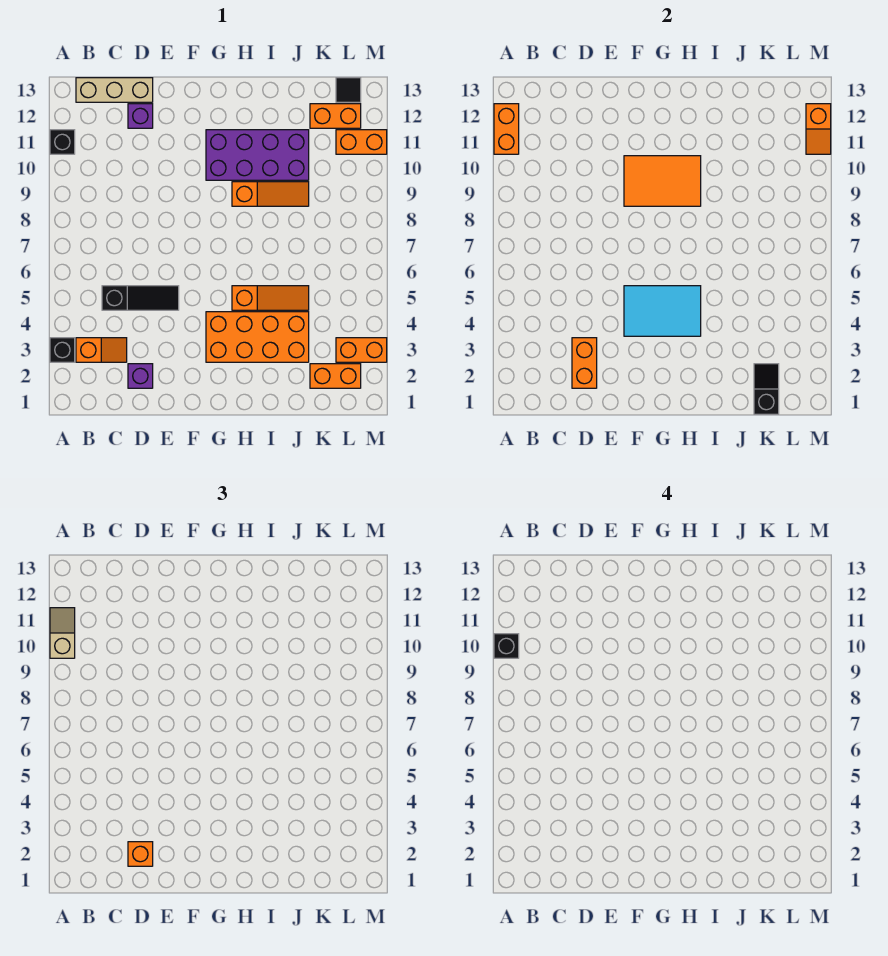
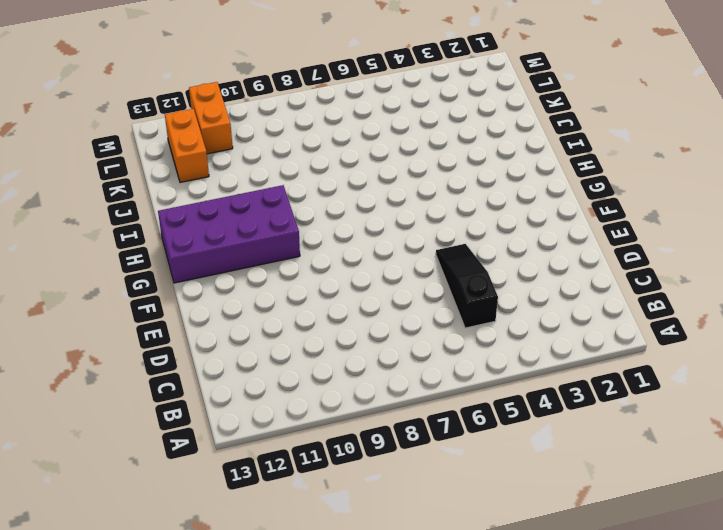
purple 2x4 brick [158,185,300,283] -> purple 2x4 brick turned to [206,130,309,180]
none -> black 1x1 brick [50,338,75,362]
none -> black 1x1 brick [50,130,75,154]
none -> orange 1x2 slope [76,338,127,362]

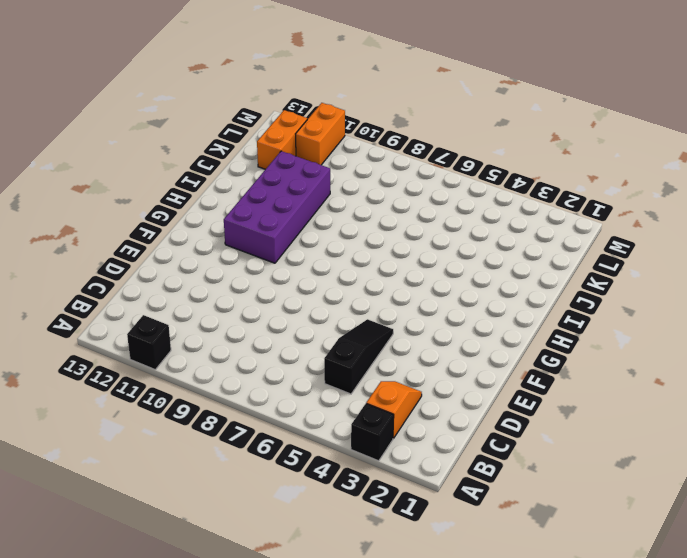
none -> tan 1x3 brick [76,78,153,102]
none -> purple 1x1 brick [128,364,153,388]
none -> purple 1x1 brick [128,104,153,128]

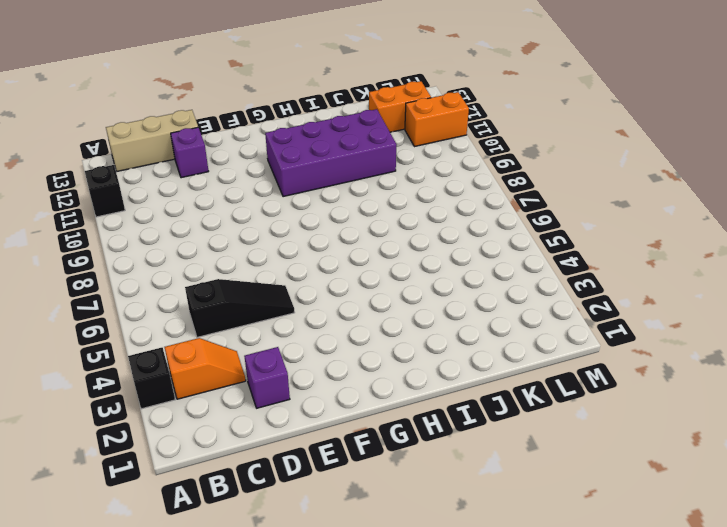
none -> orange 2x4 brick [206,312,309,362]
none -> orange 1x3 slope [232,286,309,310]
none -> orange 1x3 slope [232,182,309,206]

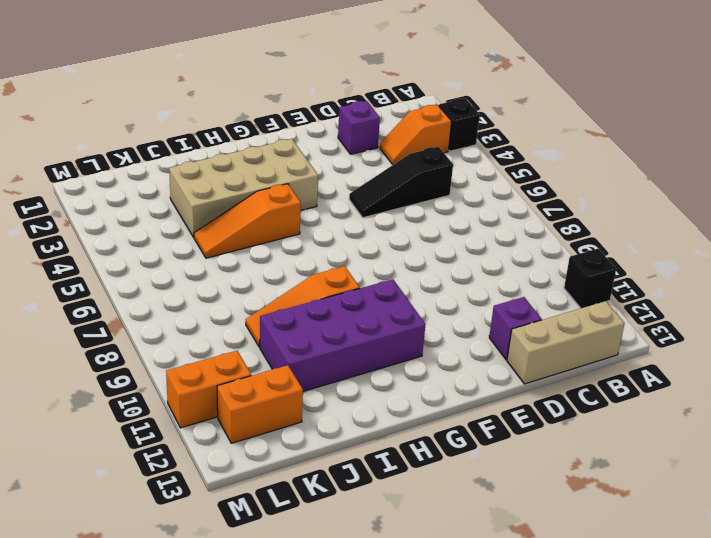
tan 2x4 brick [169,139,318,237] -> orange 2x4 brick [206,312,309,362]
none -> orange 1x2 brick [310,364,361,388]
none -> orange 1x2 brick [336,338,387,362]
none -> black 1x1 tile [336,78,361,102]

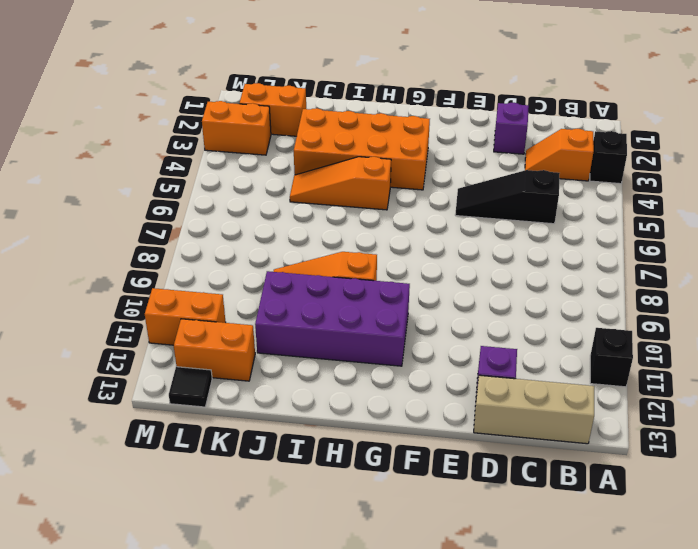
none -> orange 1x2 brick [494,104,519,154]
none -> orange 1x2 brick [572,338,597,388]
none -> cyan 2x3 tile [624,286,701,336]

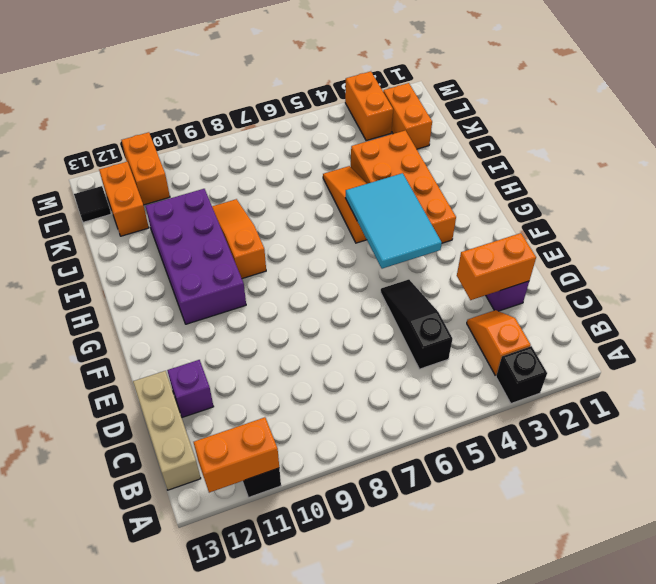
none -> orange 2x3 tile [624,156,701,206]
none -> black 1x2 slope [754,364,779,414]
none -> orange 1x2 slope [806,104,831,154]

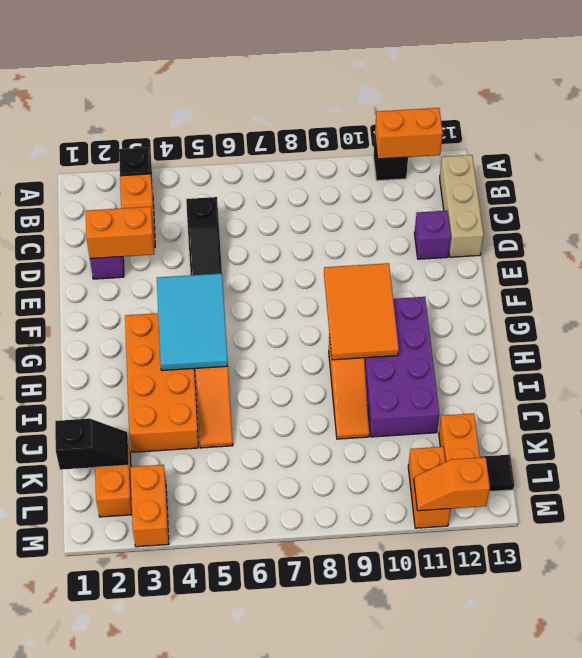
none -> tan 1x2 slope [50,608,75,658]
none -> orange 1x1 brick [128,842,153,866]
none -> black 1x1 brick [494,634,519,658]

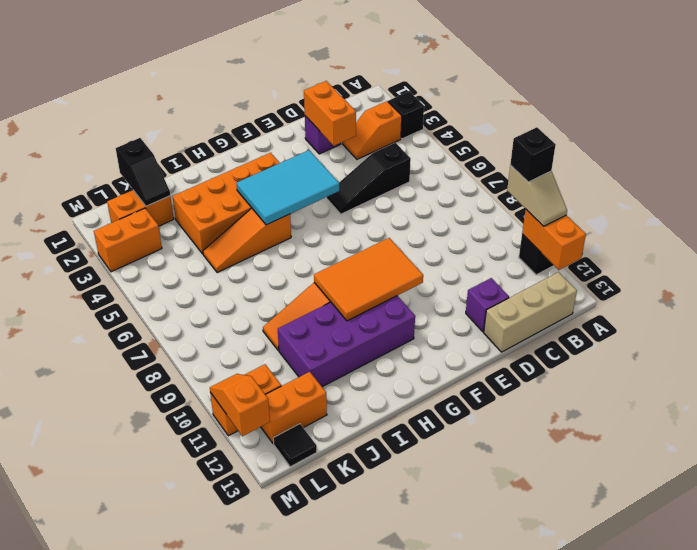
none -> orange 1x1 brick [128,842,153,866]

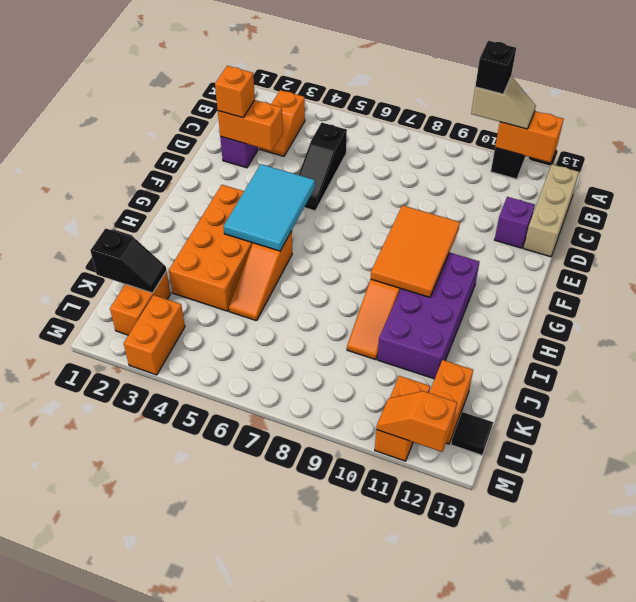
none -> black 1x1 brick [50,338,75,362]

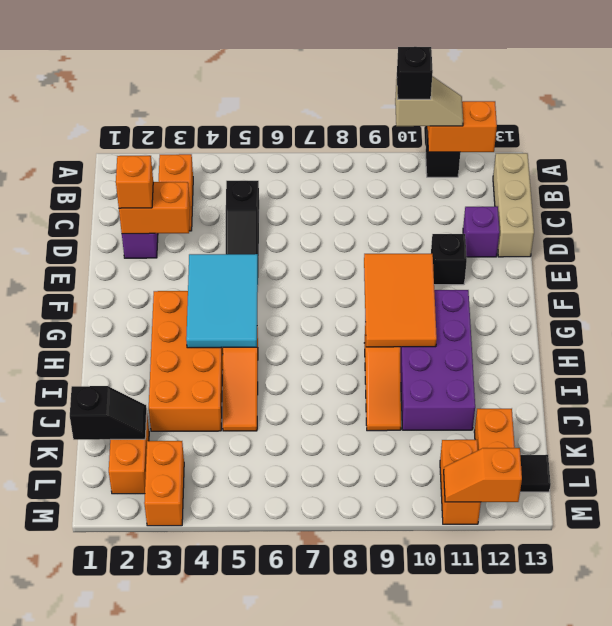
black 1x1 brick [431,234,467,285] -> black 1x1 brick moved to [50,338,75,362]

